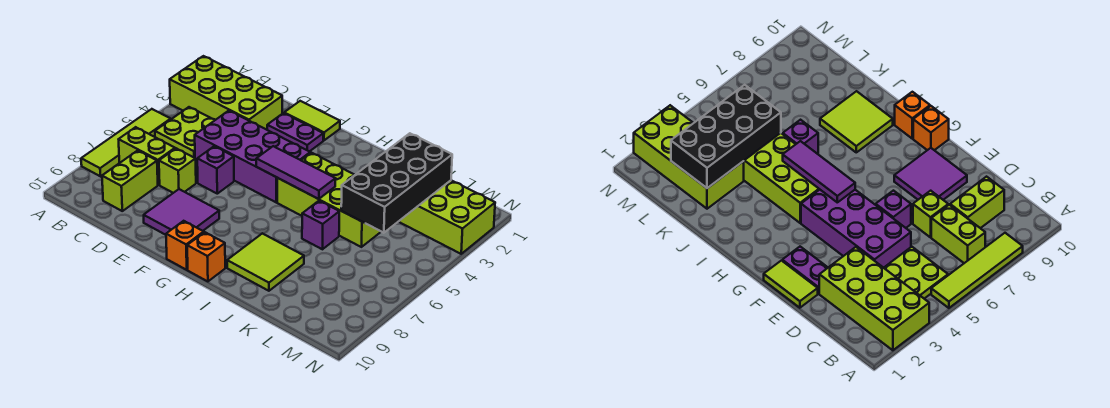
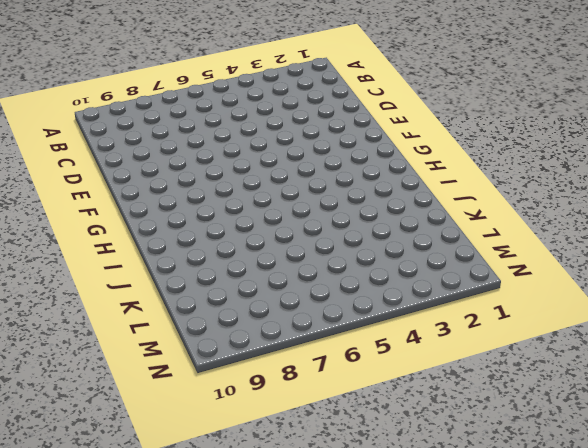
none -> lime 2x4 brick [170,56,282,130]
none -> lime 1x4 tile [81,109,171,176]
none -> lime 2x2 plate [155,107,215,158]

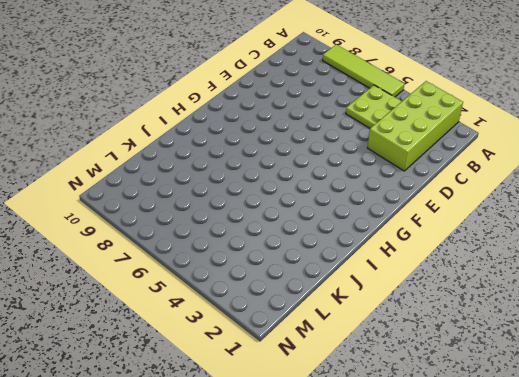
none -> lime 1x2 brick [119,127,175,185]
none -> lime 1x2 brick [102,151,158,211]
none -> purple 2x4 brick [195,111,310,202]

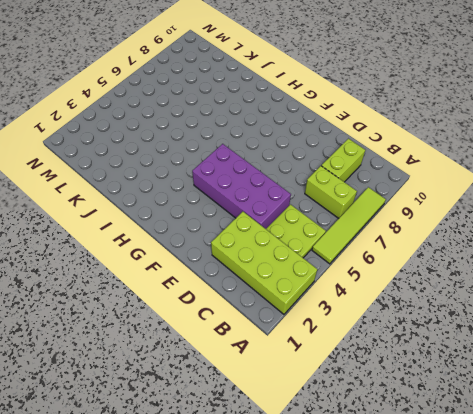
none -> lime 1x1 brick [159,148,196,193]
none -> lime 1x2 tile [285,101,340,140]
none -> purple 1x2 plate [267,113,323,152]

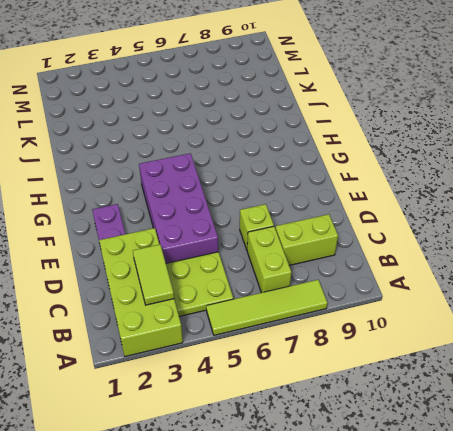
lime 1x2 tile [133,244,174,305] -> lime 1x2 tile moved to [285,101,340,140]
none -> purple 1x1 brick [197,146,234,194]
none -> purple 2x2 tile [144,189,219,235]
none -> orange 1x1 brick [166,221,204,270]

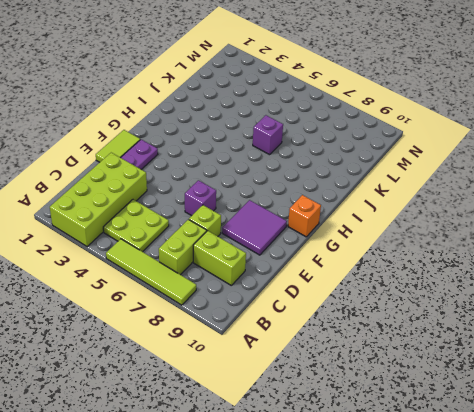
none -> purple 2x4 brick [195,111,310,202]
none -> lime 2x4 brick [277,153,381,247]
none -> orange 1x1 brick [187,232,225,281]

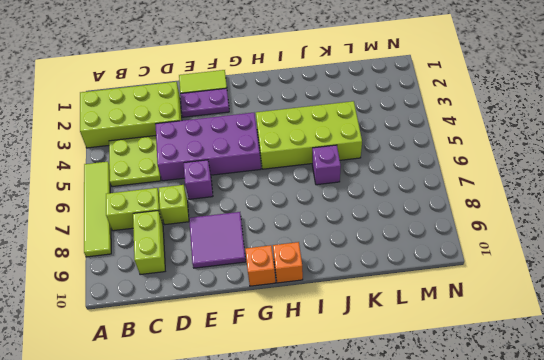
none -> lime 2x2 tile [227,233,304,291]
none -> lime 2x4 brick [399,180,495,254]
none -> purple 1x3 tile [256,146,336,199]

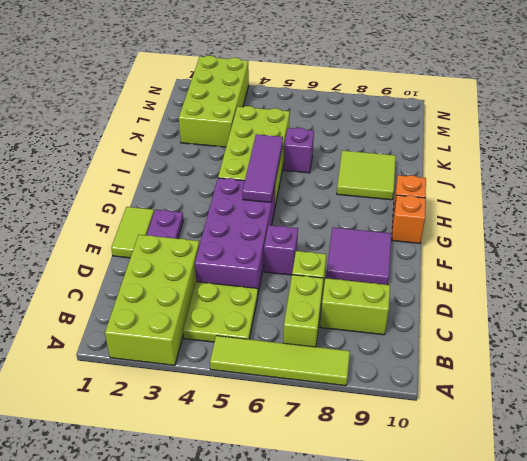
none -> black 2x4 brick [341,133,452,233]

